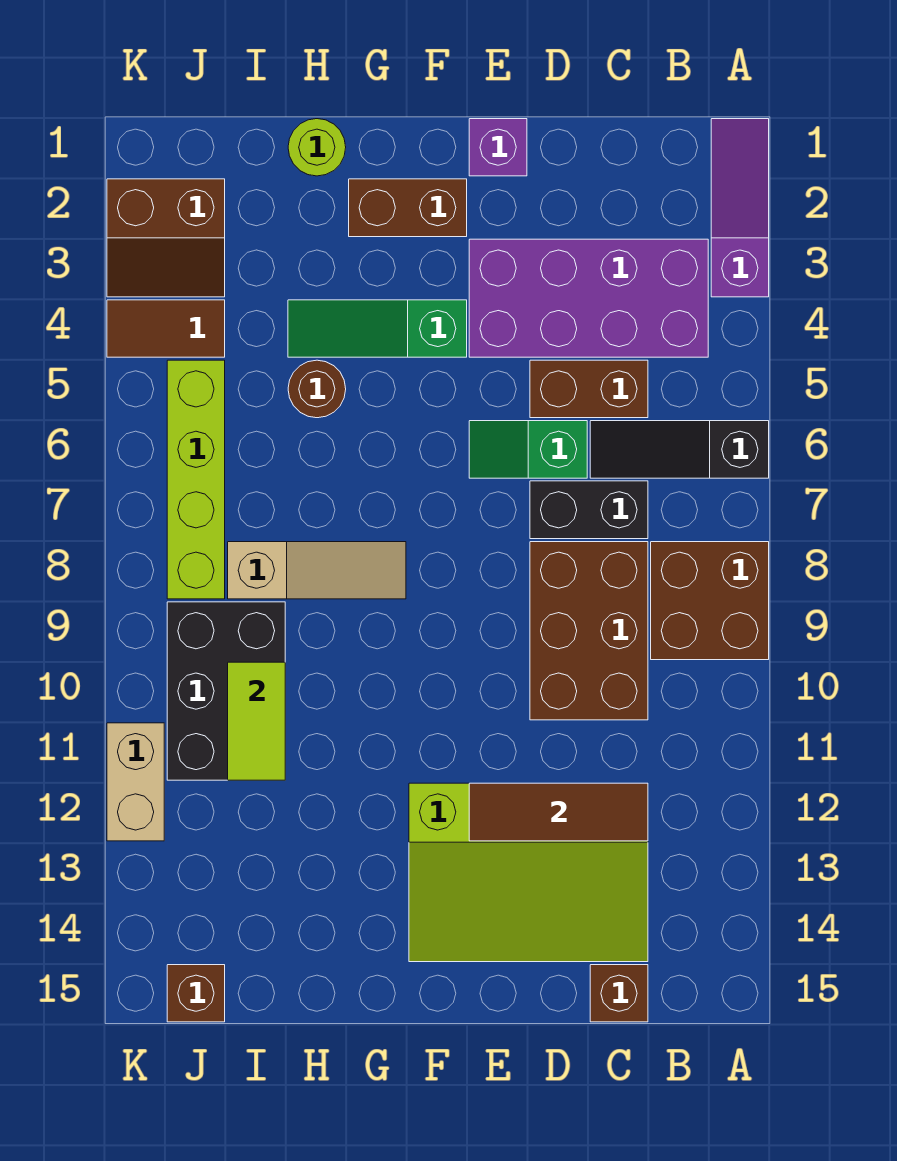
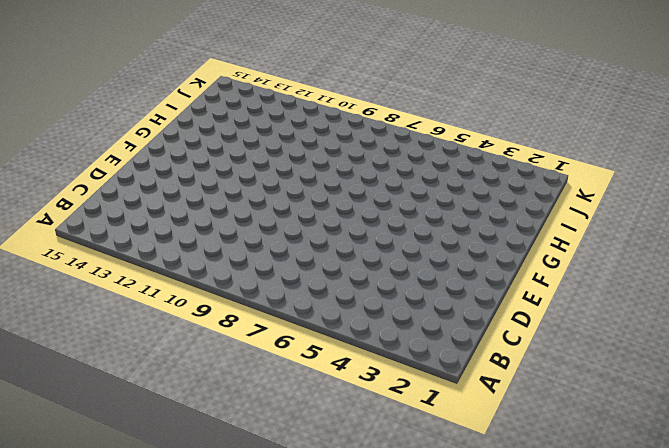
none -> purple 1x3 slope [711,119,769,297]
none -> black 1x3 slope [590,421,769,478]
none -> brown 2x2 brick [651,542,769,660]

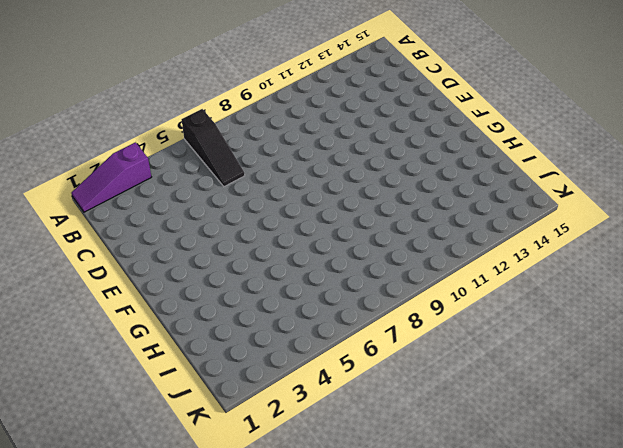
none -> brown 2x2 brick [651,542,769,660]
none -> purple 2x4 brick [469,239,708,357]
none -> brown 1x2 brick [530,360,648,418]

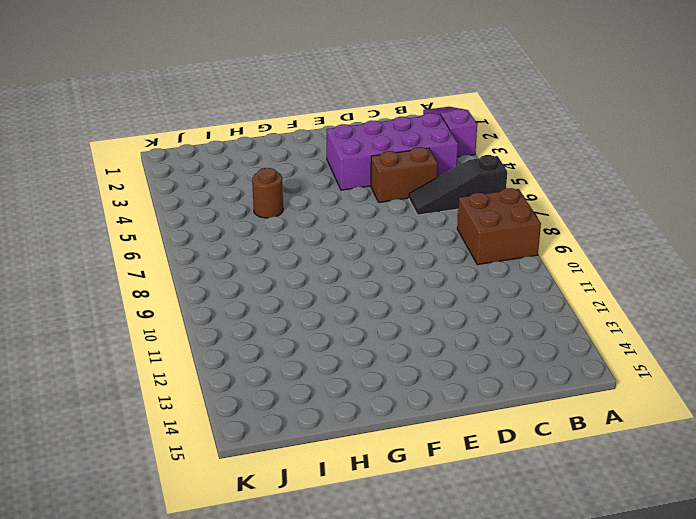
none -> black 1x2 brick [530,481,648,539]
none -> brown 2x3 brick [530,542,648,720]
none -> lime 3x4 slope [409,783,648,962]

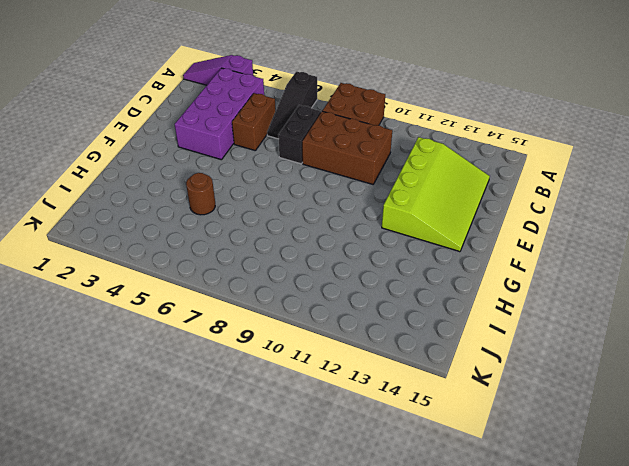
none -> brown 1x1 brick [590,965,648,1022]
none -> green 1x2 slope [469,421,587,478]
none -> purple 1x1 brick [469,119,527,176]

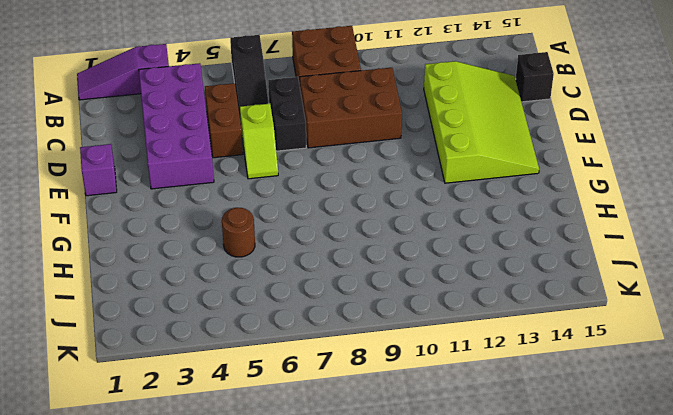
black 1x1 brick [516,52,554,102] -> brown 1x1 brick [590,965,648,1022]
lime 1x2 slope [240,104,278,179] -> green 1x2 slope [469,421,587,478]
none -> brown 1x2 brick [349,179,467,237]
none -> green 1x3 slope [288,300,467,357]
none -> tan 1x3 slope [228,542,406,599]

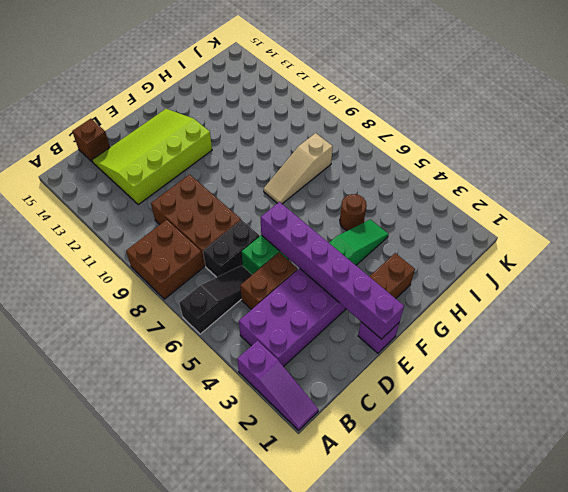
purple 1x6 brick [260,202,404,339] -> none
none -> lime 1x1 round brick [288,119,346,176]
none -> black 2x3 brick [167,602,285,780]
none -> brown 2x2 slope [107,179,225,297]

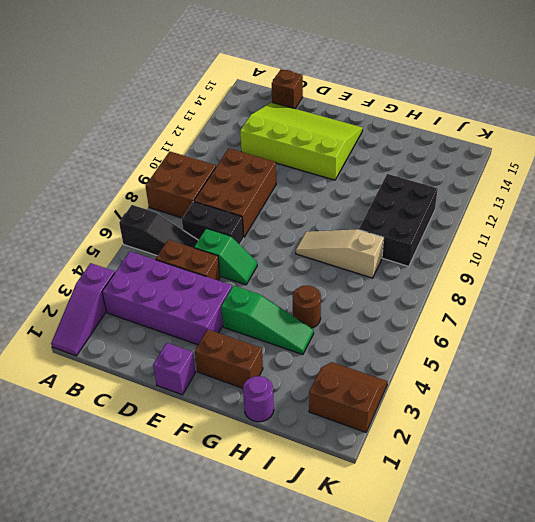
purple 1x1 round brick [243,376,274,422] -> lime 1x1 round brick [288,119,346,176]
none -> brown 1x2 tile [107,300,225,357]
none -> lime 1x4 brick [167,360,225,599]
none -> brown 1x1 brick [167,965,225,1022]

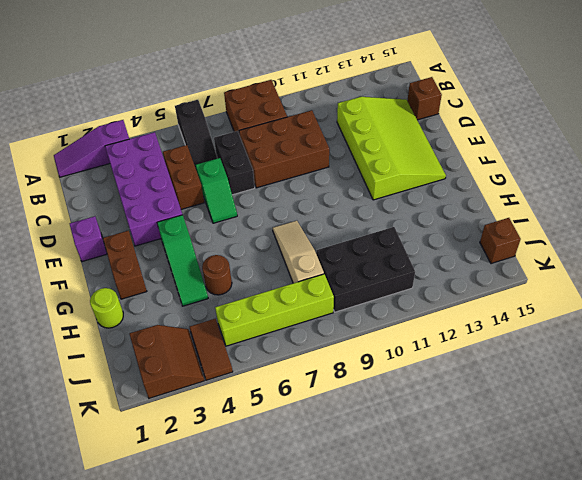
none -> tan 1x2 brick [107,723,164,841]
none -> brown 1x3 tile [469,783,648,841]
none -> lime 1x2 tile [228,662,285,780]

